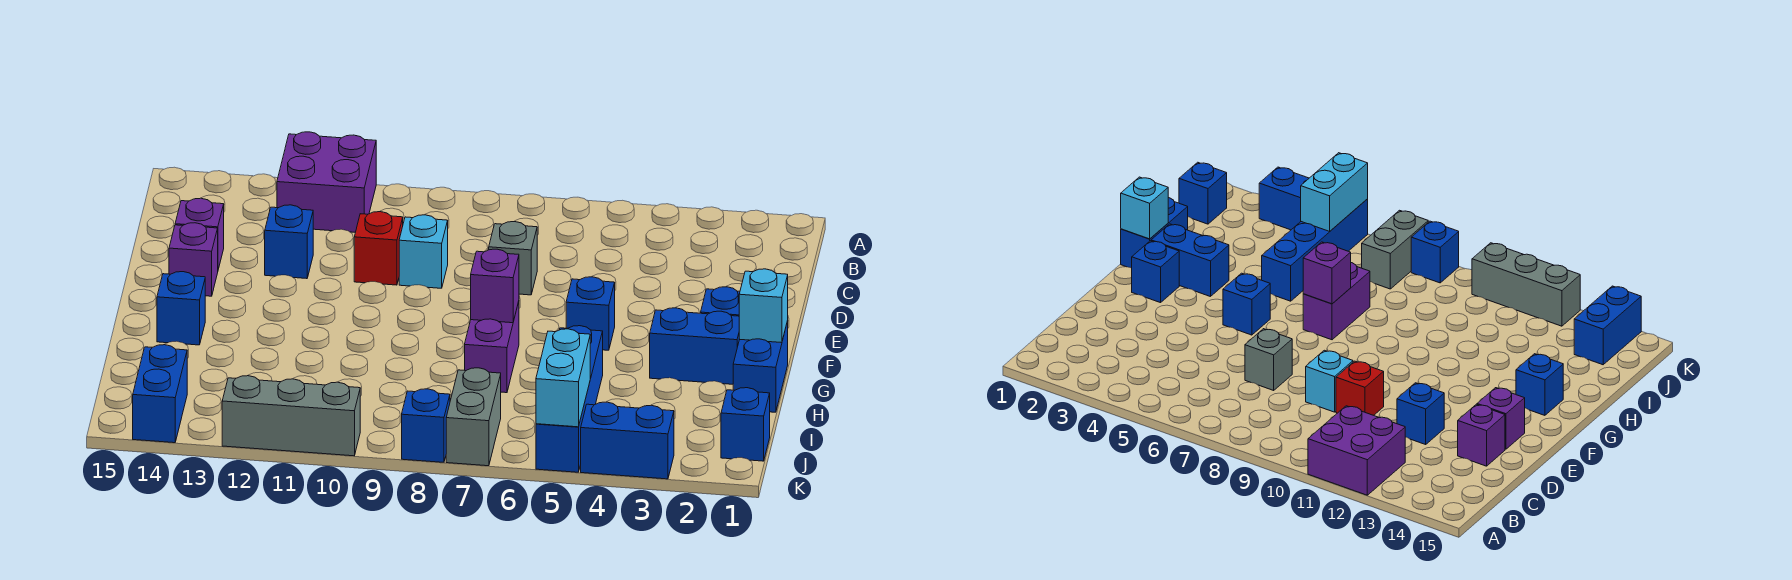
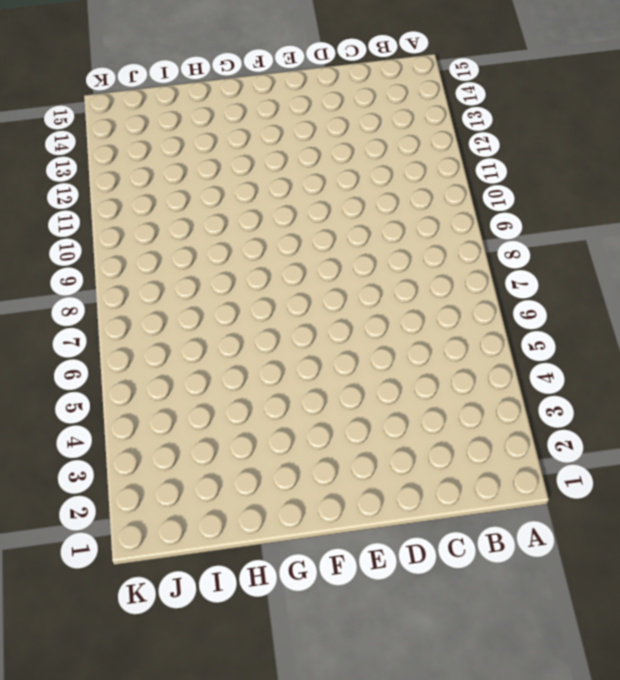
none -> purple 2x2 brick [277,132,376,232]
none -> grey 1x1 brick [489,222,537,295]
none -> cyan 1x1 brick [399,215,448,288]

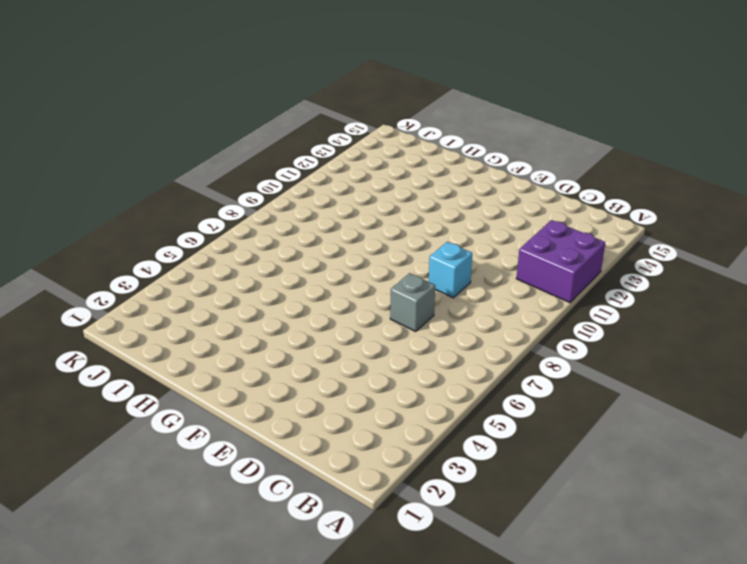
none -> red 1x1 brick [354,212,403,285]
none -> blue 1x1 brick [265,205,313,279]
none -> purple 1x1 brick [175,198,224,269]

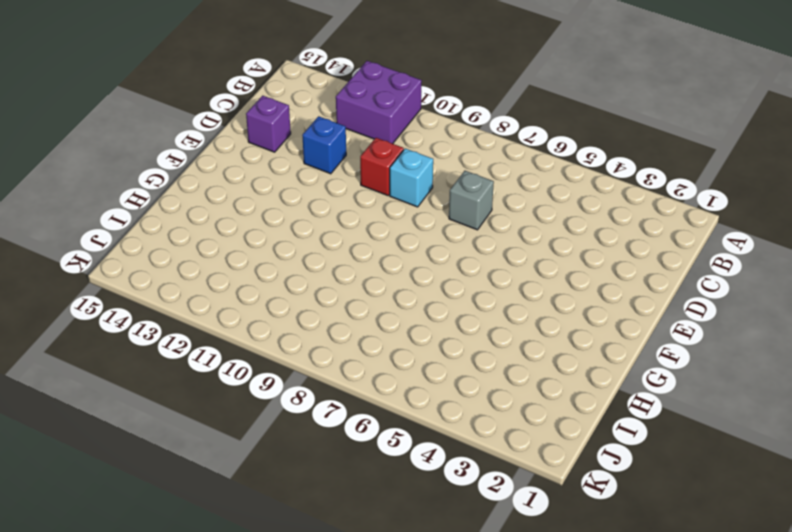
none -> purple 1x1 brick [169,223,218,296]
none -> blue 1x1 brick [701,287,740,316]
none -> blue 1x1 brick [566,277,615,350]

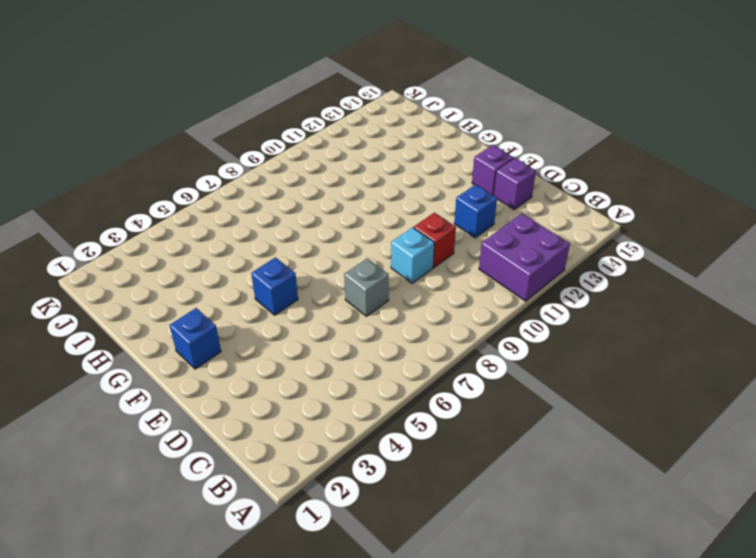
none -> blue 1x2 brick [733,321,788,412]
none -> blue 1x2 brick [650,308,739,384]
none -> purple 1x2 brick [465,302,519,393]

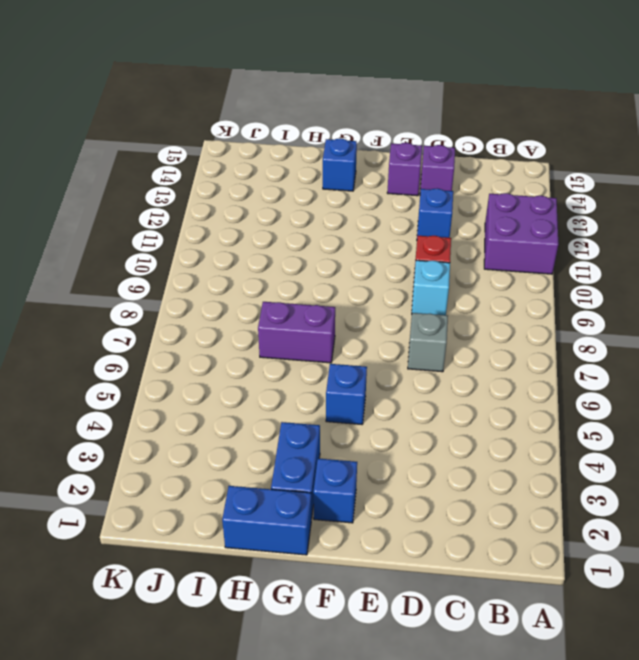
none -> blue 1x4 brick [536,326,603,472]
none -> blue 1x1 brick [721,388,770,461]
none -> grey 1x2 brick [446,368,501,466]

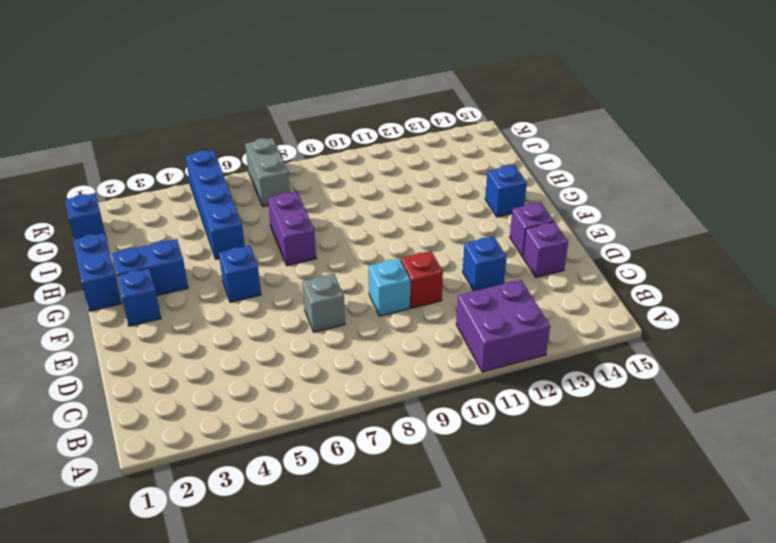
none -> blue 1x2 brick [133,345,187,443]
none -> blue 1x2 brick [581,402,674,479]
none -> blue 1x1 brick [402,389,450,462]

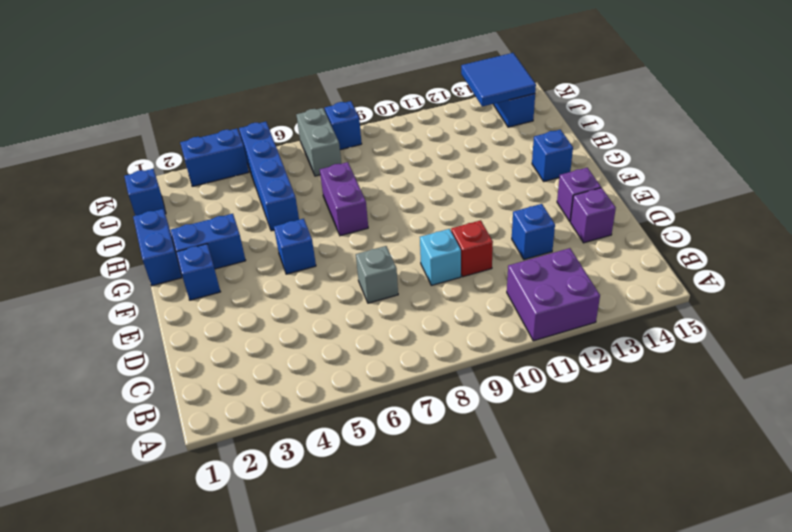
blue 2x2 tile [461,53,536,107] -> none
none -> grey 1x3 brick [222,376,360,456]
none -> cyan 1x1 brick [739,269,788,343]
none -> purple 1x1 brick [471,249,519,323]

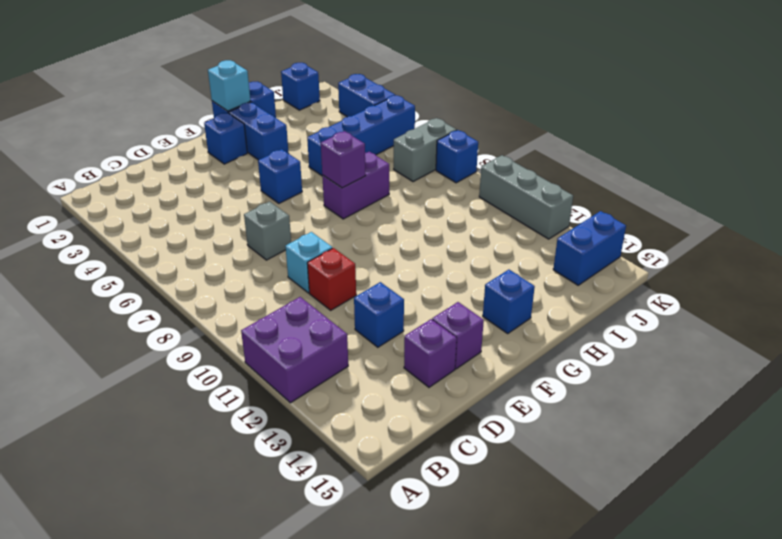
none -> cyan 1x2 brick [536,329,590,427]

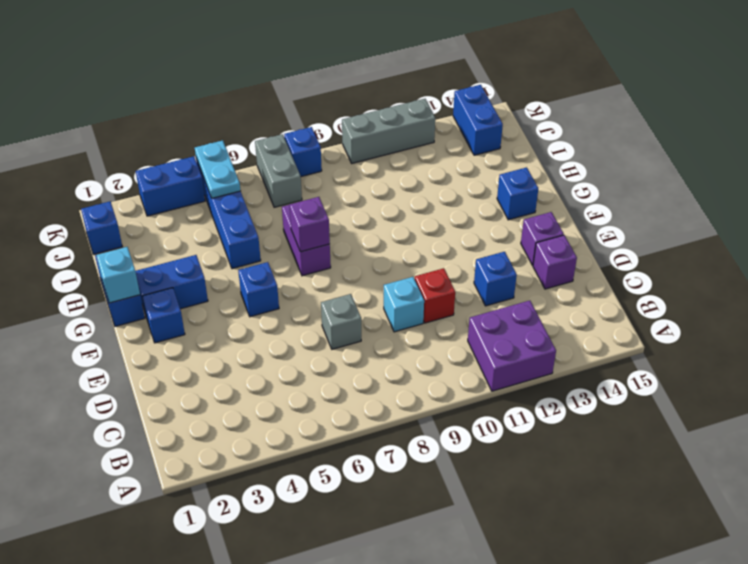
cyan 1x2 plate [195,140,241,198] -> cyan 1x2 brick [536,329,590,427]

